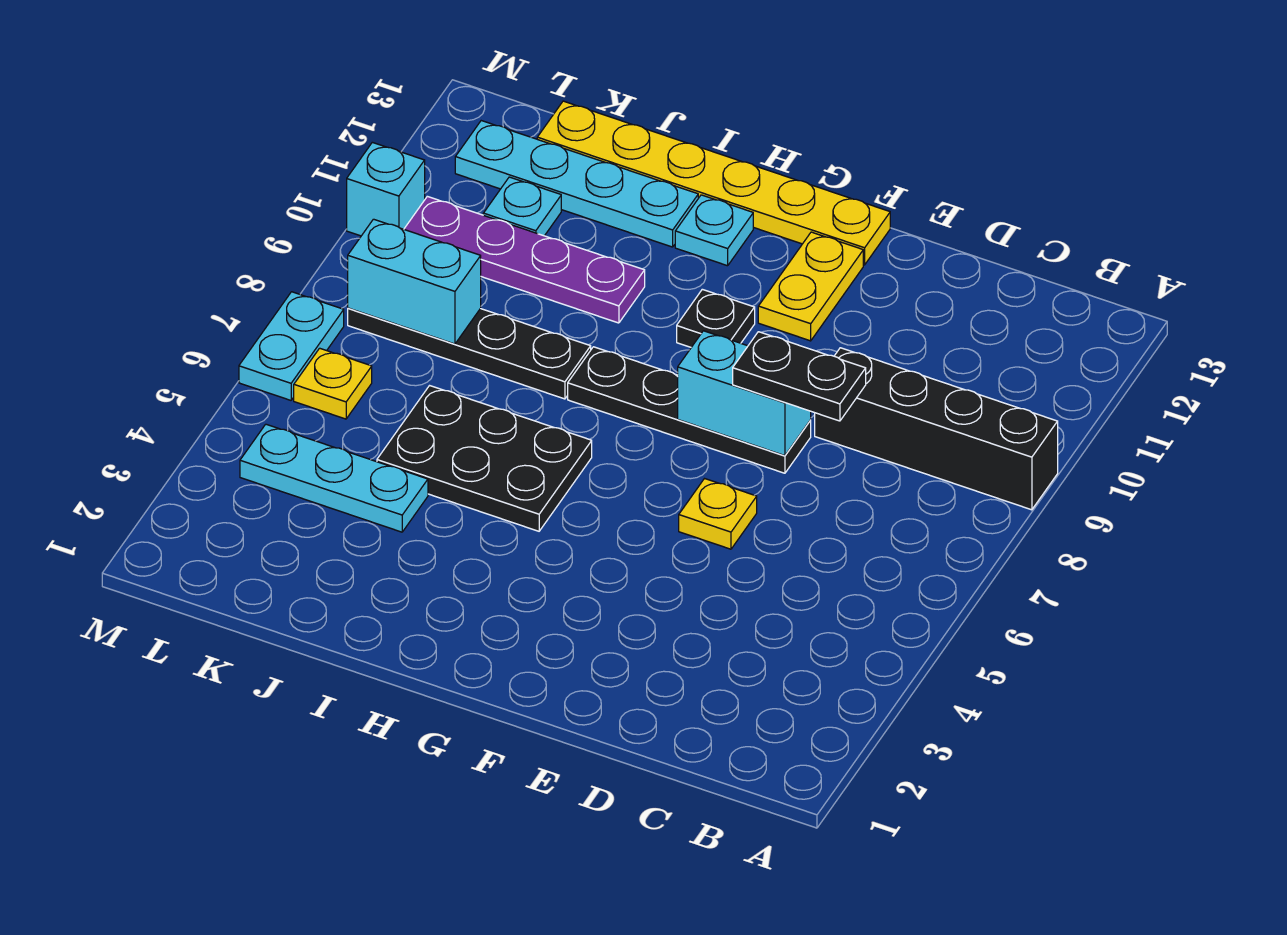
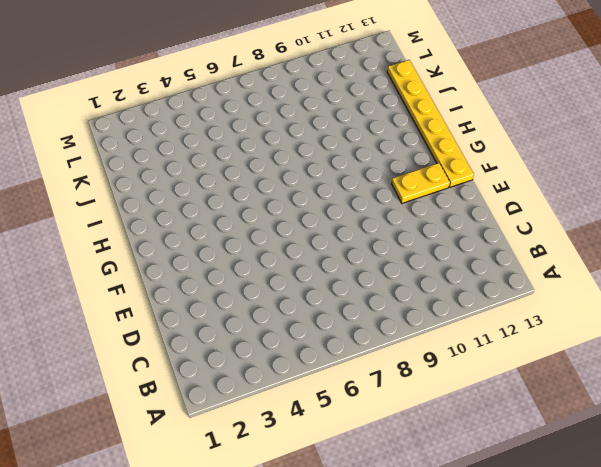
none -> black 1x4 brick [815,348,1058,510]
none -> yellow 1x1 plate [679,479,757,549]
none -> black 1x4 plate [568,347,811,473]

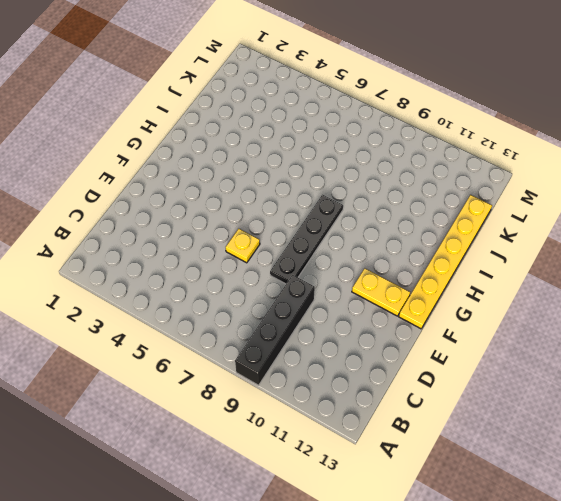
none -> black 1x1 plate [677,289,755,347]
none -> black 2x3 plate [377,386,592,531]
none -> cyan 1x1 plate [675,195,753,266]

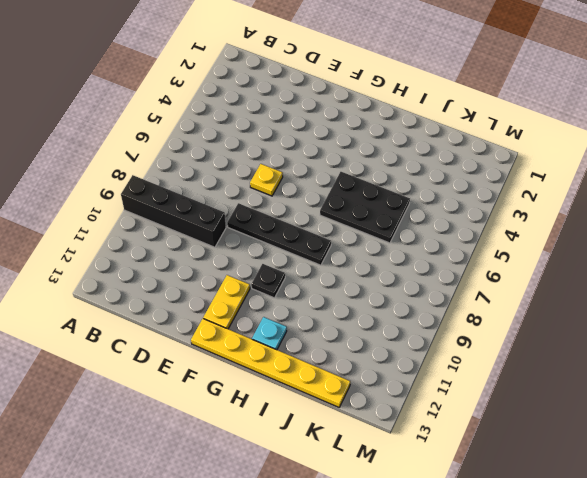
none -> black 1x4 plate [348,308,591,399]
none -> purple 1x4 plate [404,196,645,323]
none -> cyan 1x4 plate [455,121,698,247]

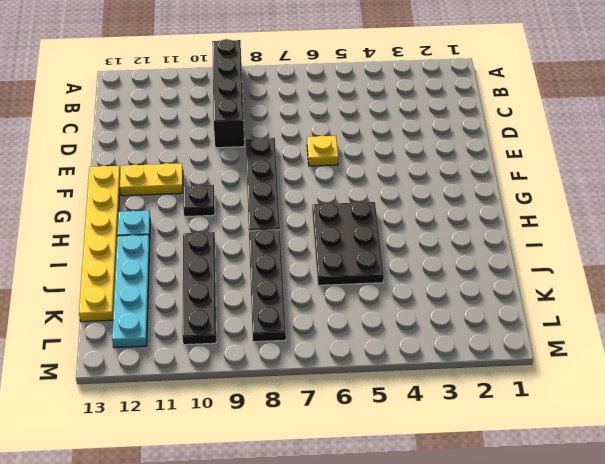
black 1x4 plate [182,232,216,345] -> purple 1x4 plate [404,196,645,323]
none -> cyan 1x3 plate [240,424,428,532]
none -> cyan 1x1 plate [483,177,561,236]
none -> yellow 1x1 plate [294,348,372,419]

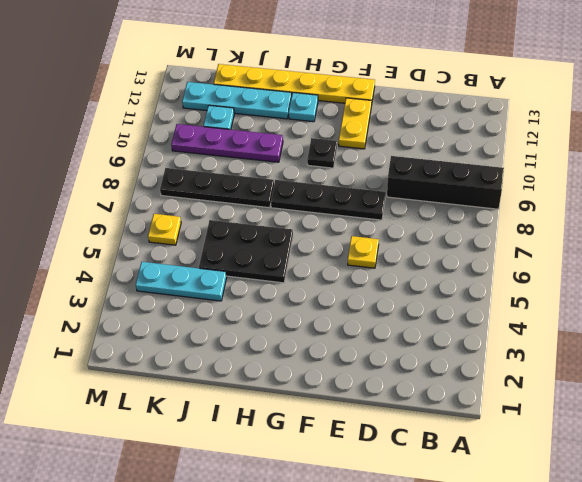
none -> cyan 1x2 plate [239,292,344,400]
none -> cyan 1x1 brick [347,142,425,236]
none -> cyan 1x2 brick [678,331,811,456]

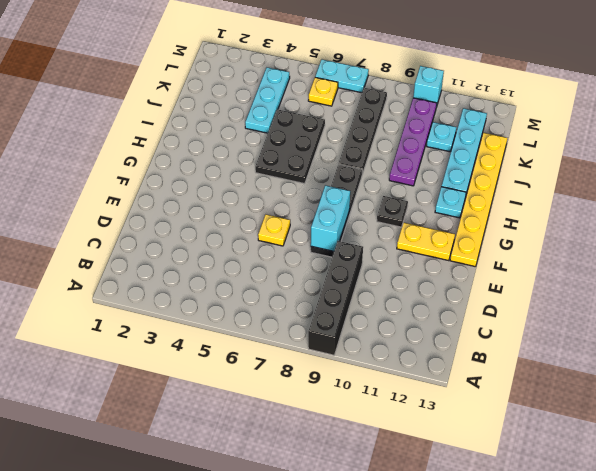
none -> cyan 1x2 brick [348,219,481,344]
none -> black 1x2 plate [733,332,866,421]

